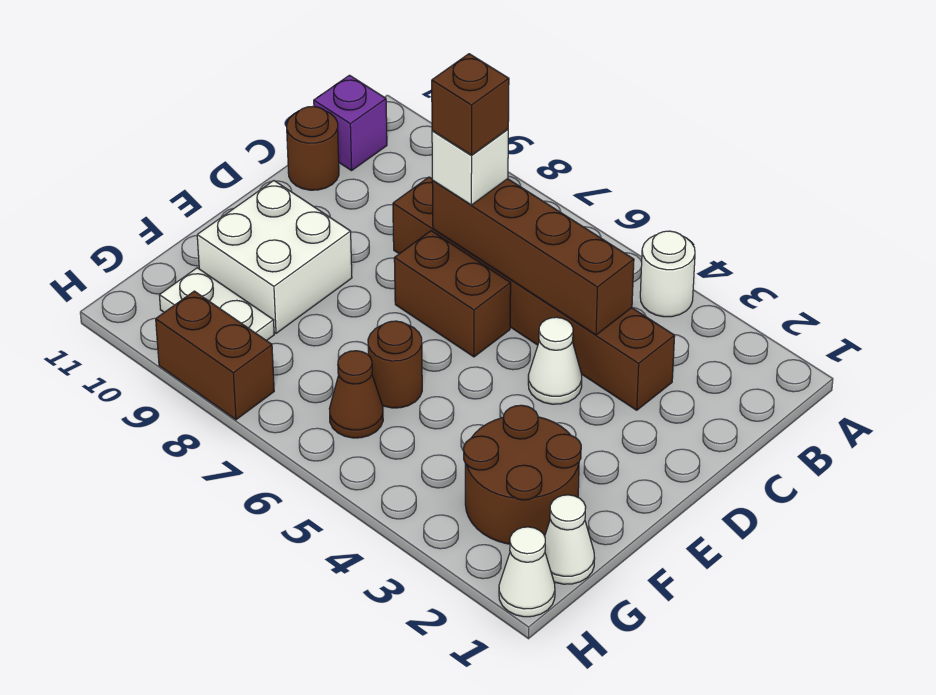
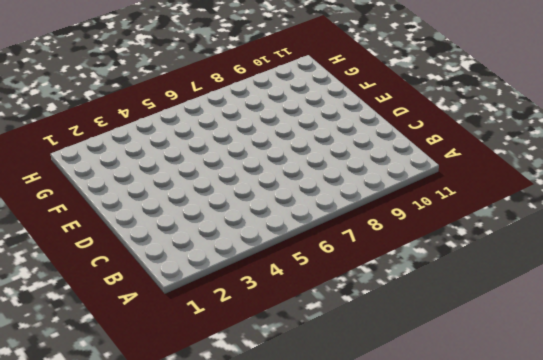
none -> white 1x1 round brick [640,231,695,317]
none -> purple 1x1 brick [314,75,387,171]
none -> brown 1x6 brick [393,177,675,410]

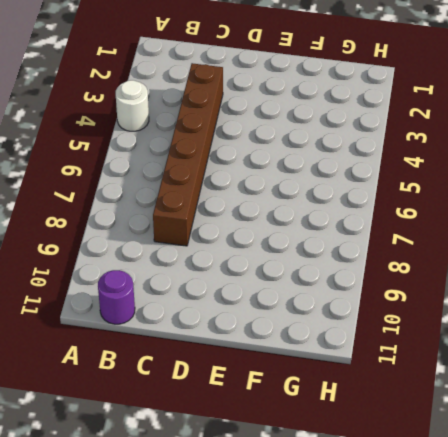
purple 1x1 round brick [98,270,135,324] -> purple 1x1 brick [314,75,387,171]
none -> brown 1x1 round brick [287,106,339,190]
none -> white 1x1 cone [528,317,582,404]
none -> brown 1x2 brick [394,231,511,357]

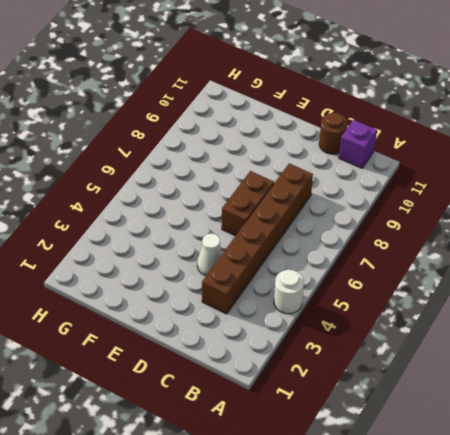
none -> white 2x2 brick [197,181,352,333]
none -> brown 2x2 round brick [464,405,581,544]
none -> brown 1x1 round brick [368,321,422,408]

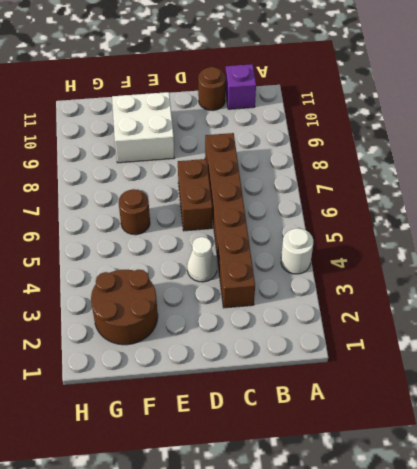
none -> white 1x1 cone [545,495,595,584]
none -> brown 1x1 cone [329,351,383,438]
none -> white 1x2 plate [159,268,274,341]

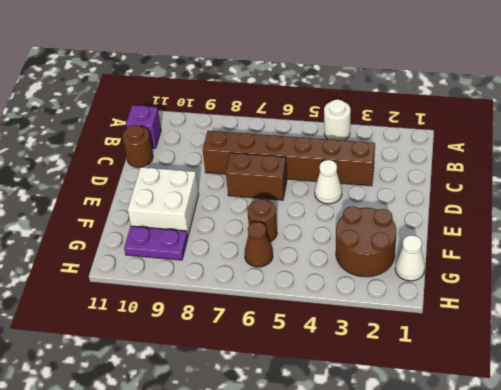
purple 1x2 plate [124,226,188,260] -> white 1x2 plate [159,268,274,341]
none -> white 1x1 cone [499,527,555,617]
none -> brown 1x2 brick [156,291,274,420]
none -> brown 1x4 brick [432,179,634,335]

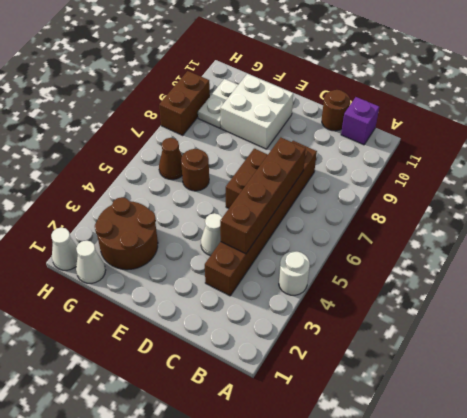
none -> white 1x1 brick [432,129,508,205]
none -> brown 1x1 brick [432,54,509,155]

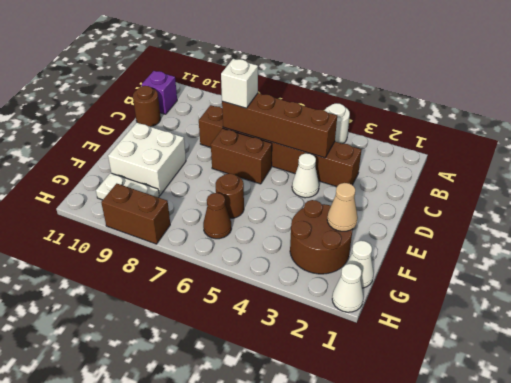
tan 1x1 cone [327,183,358,231] -> none
none -> brown 1x1 brick [432,54,509,155]

